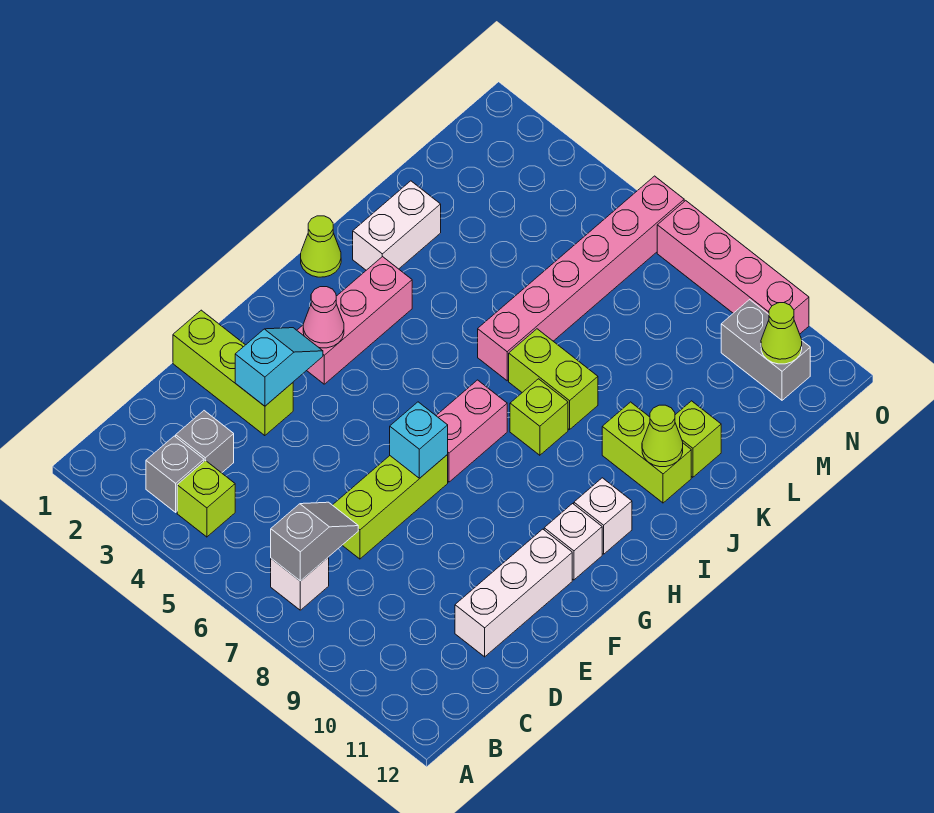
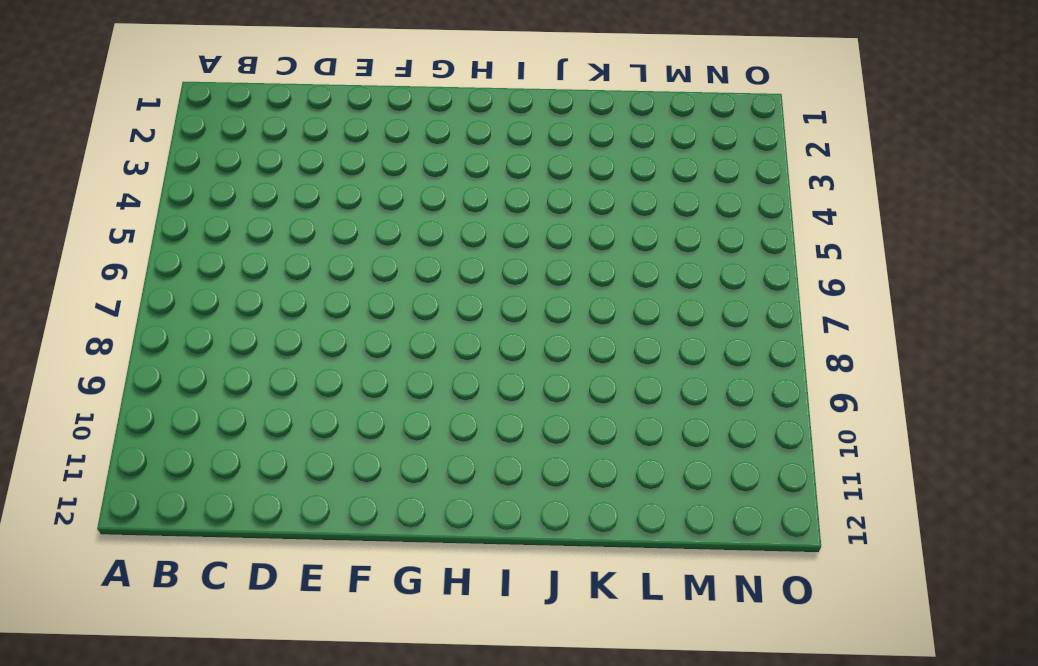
none -> grey 1x1 brick [146,436,204,512]
none -> lime 1x1 brick [177,460,235,537]
none -> white 1x1 brick [271,557,329,610]

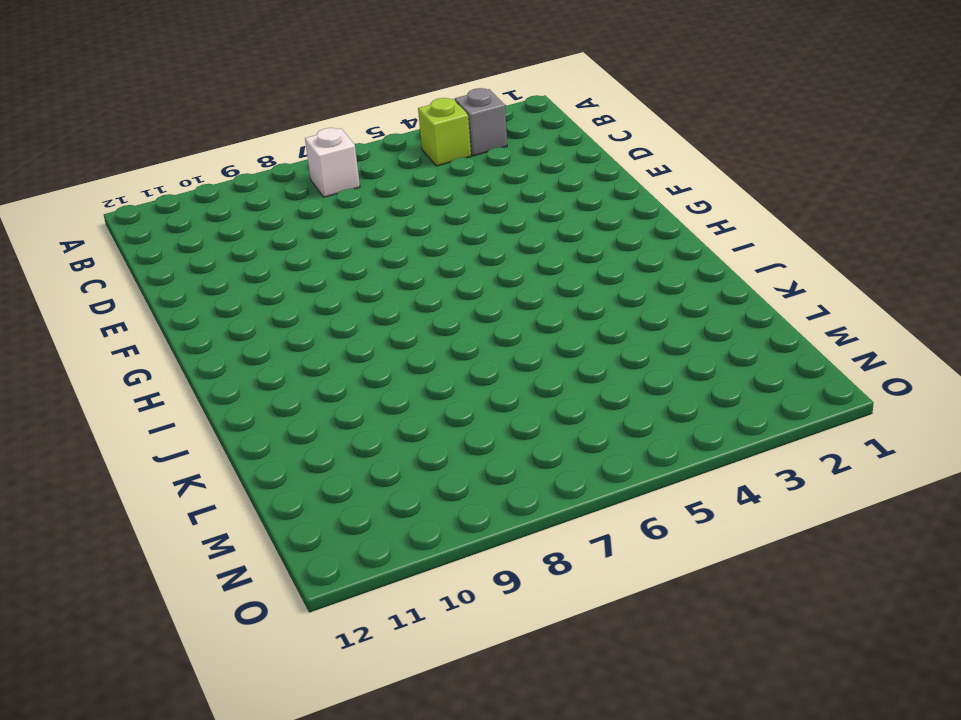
none -> grey 1x1 brick [176,411,234,473]
none -> lime 1x3 brick [333,455,448,559]
none -> white 1x3 brick [455,529,572,657]

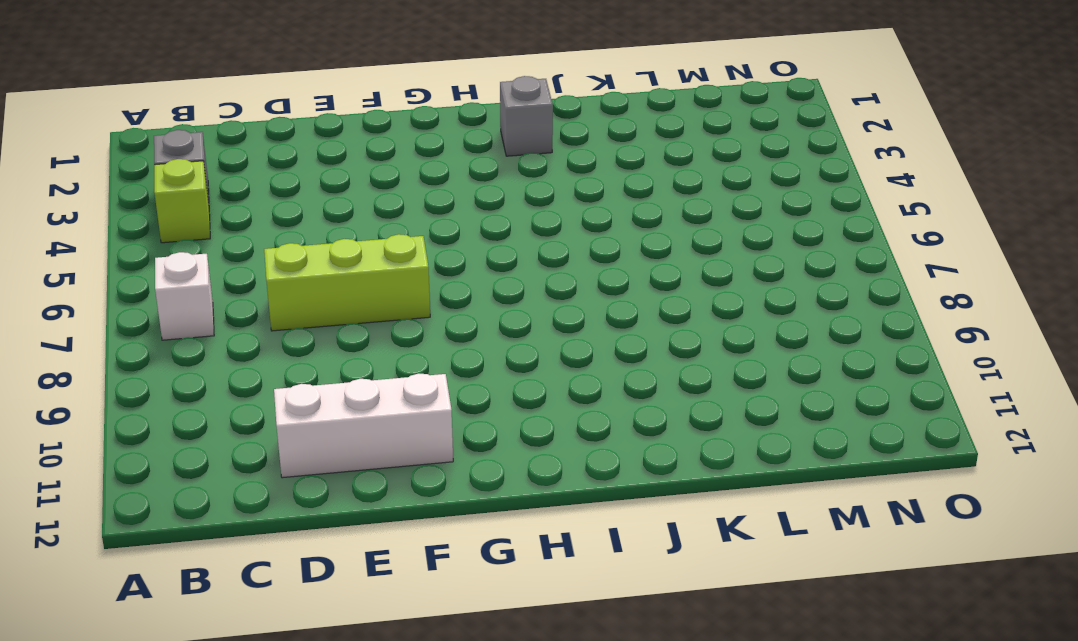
grey 1x1 brick [500,76,553,156] -> grey 1x1 brick moved to [176,411,234,473]
none -> lime 1x3 brick [173,310,293,436]
none -> pink 1x3 brick [297,256,412,384]
none -> pink 1x2 brick [436,380,507,482]

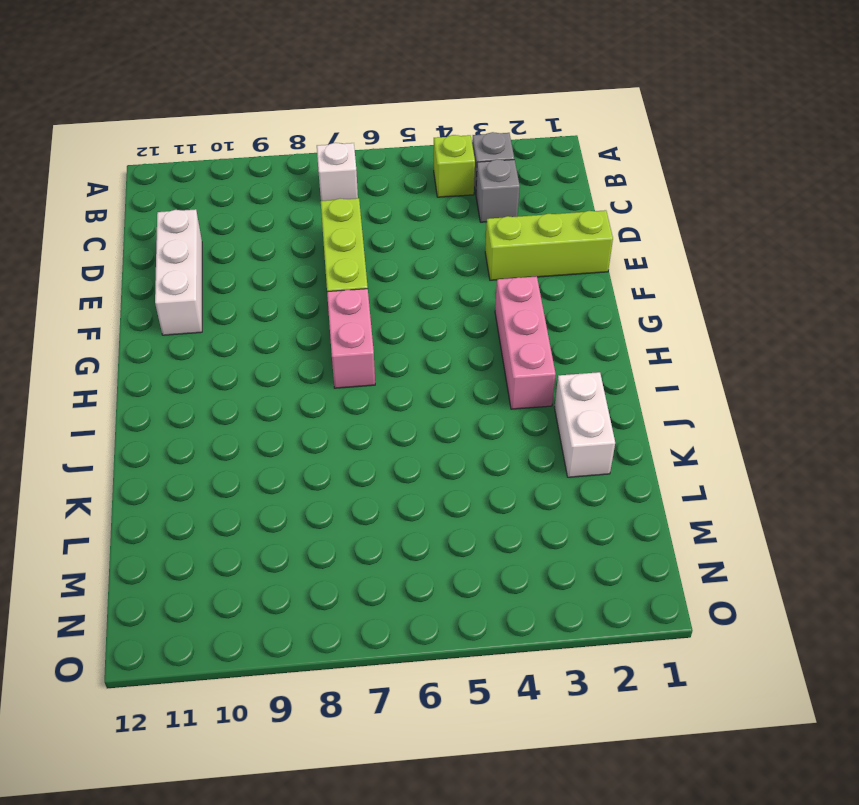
none -> white 1x1 brick [544,504,602,580]
none -> white 1x1 brick [574,478,632,554]
none -> lime 1x1 cone [301,216,341,277]

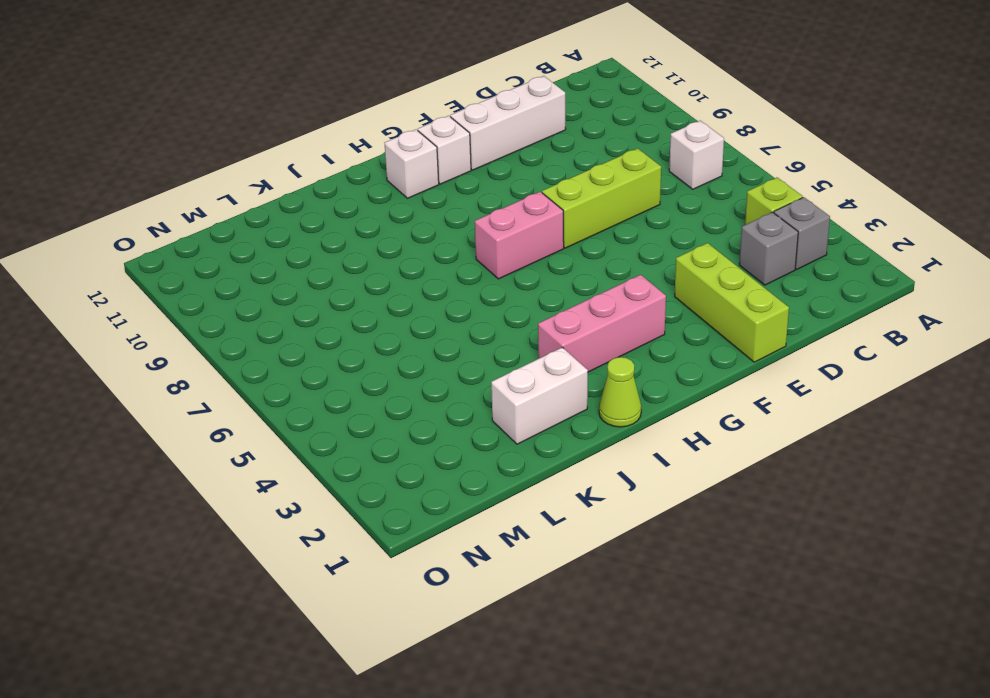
none -> lime 1x1 brick [510,379,568,455]
none -> pink 1x6 brick [478,176,684,381]
none -> lime 1x2 brick [509,329,598,430]

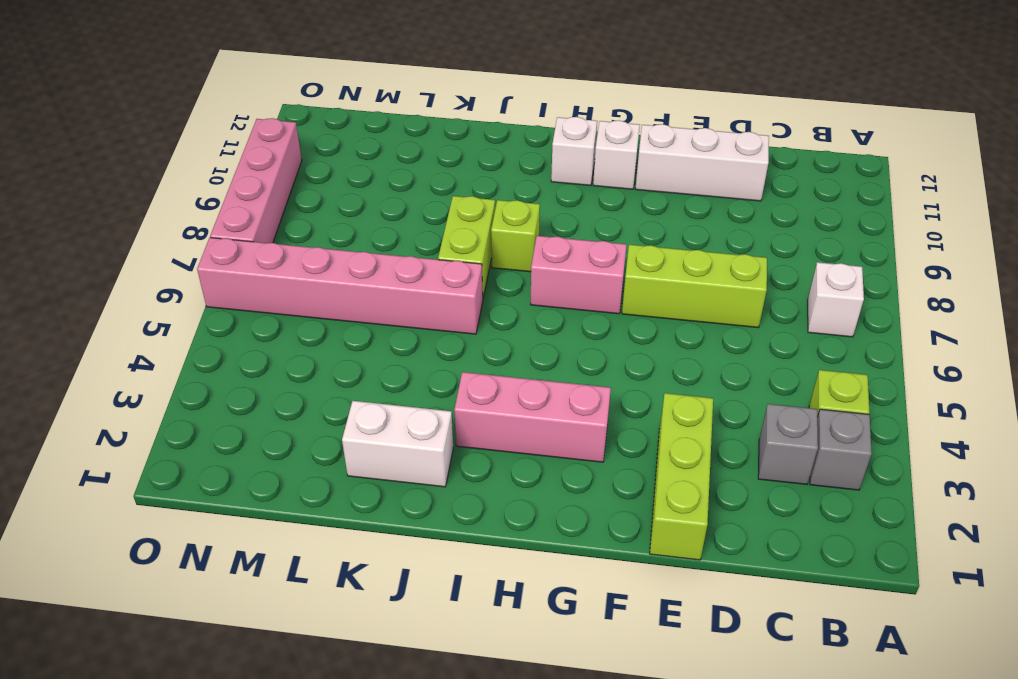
none -> lime 1x1 cone [301,216,341,277]
none -> lime 1x2 brick [602,402,691,503]
none -> lime 1x1 brick [675,401,721,477]

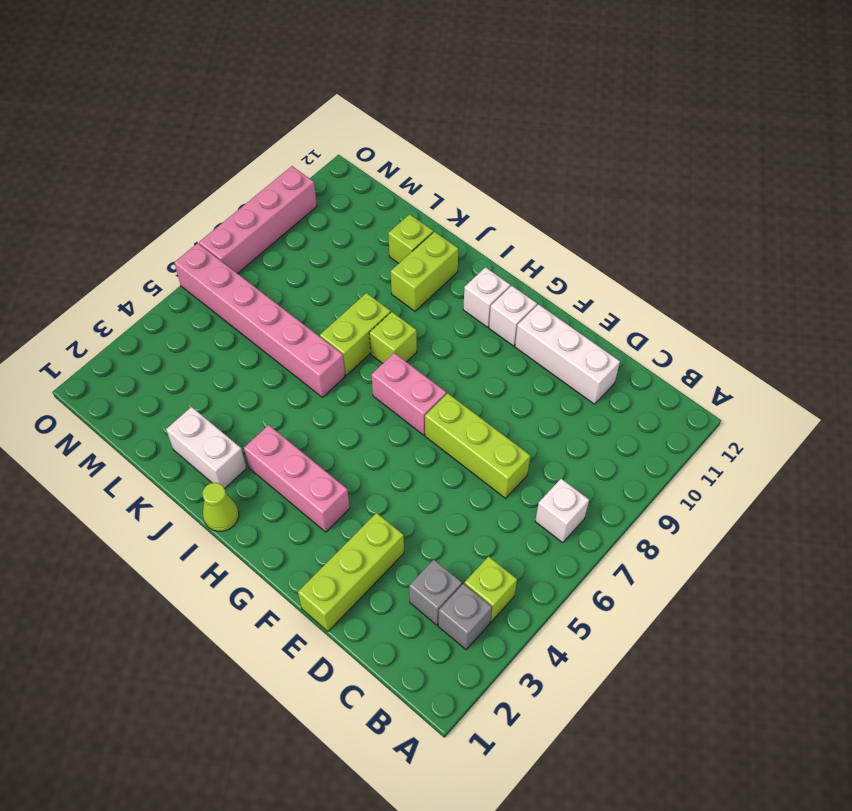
none -> grey 1x2 brick [721,300,810,400]
none -> grey 1x2 slope [271,502,358,581]
none -> cyan 1x2 slope [235,328,323,406]

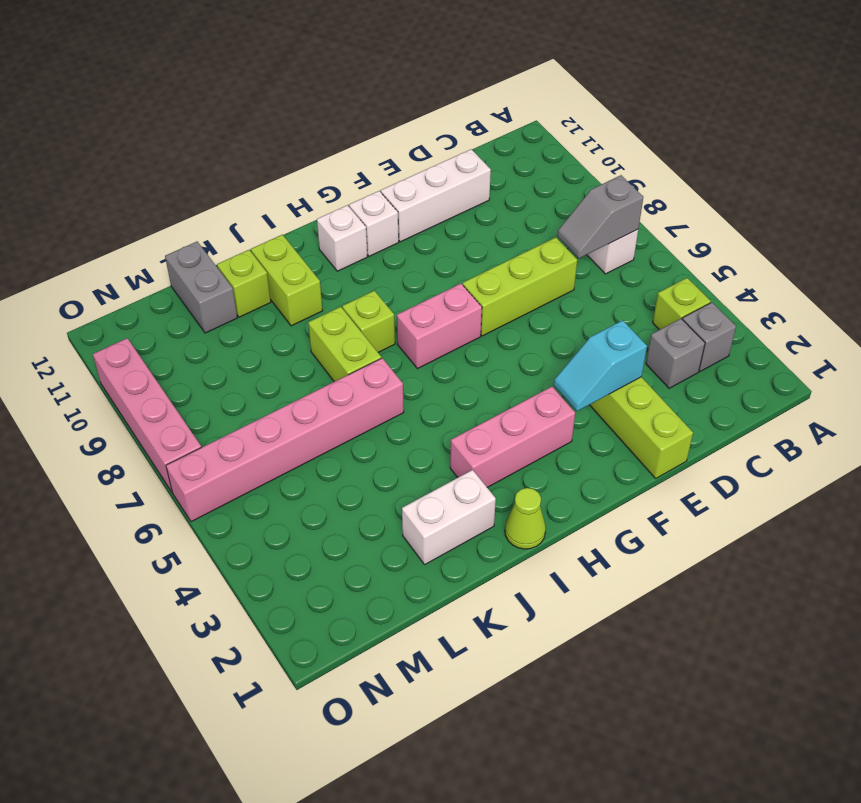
grey 1x2 brick [165,242,237,333] -> grey 1x2 brick moved to [721,300,810,400]
none -> cyan 1x1 brick [390,402,448,478]
none -> pink 1x1 cone [303,287,344,348]
none -> lime 1x1 cone [642,405,683,467]

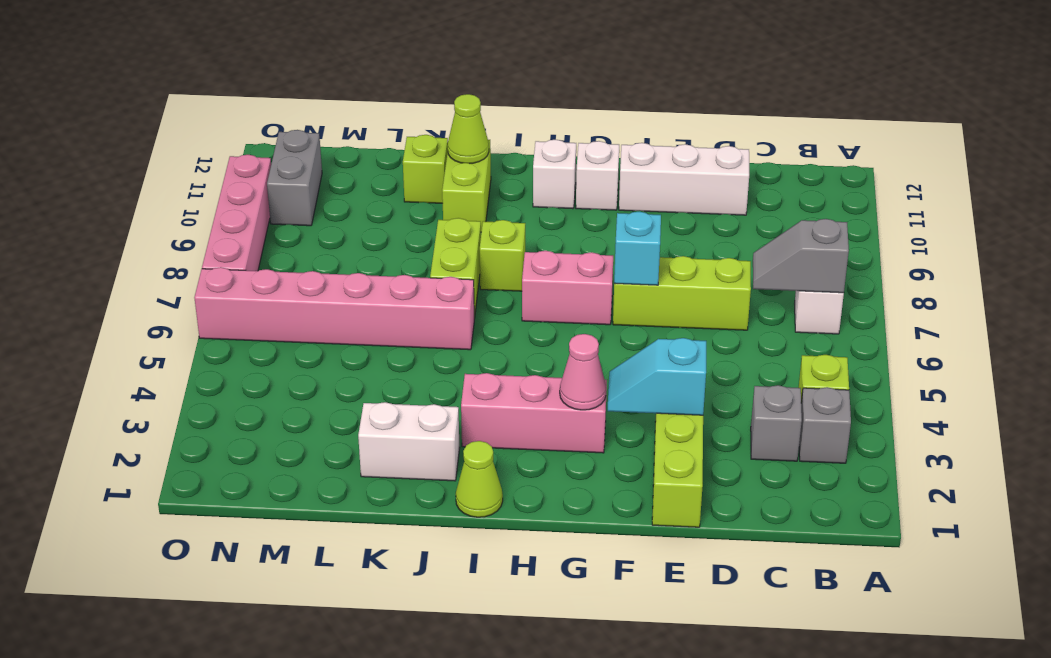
none -> lime 1x1 cone [761,303,802,364]

